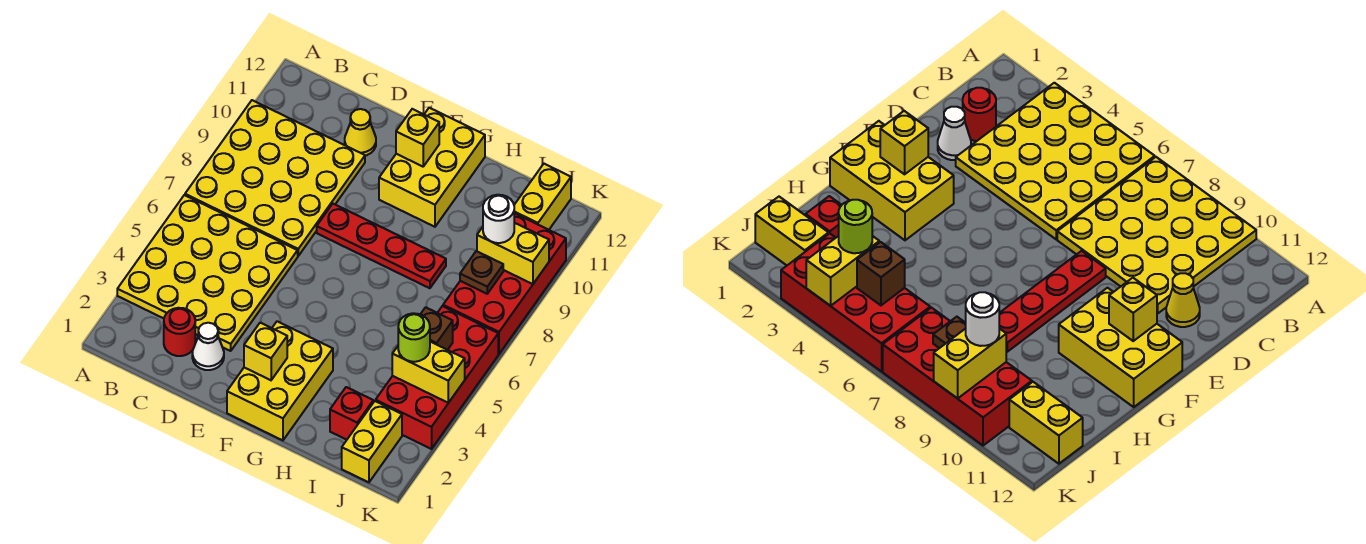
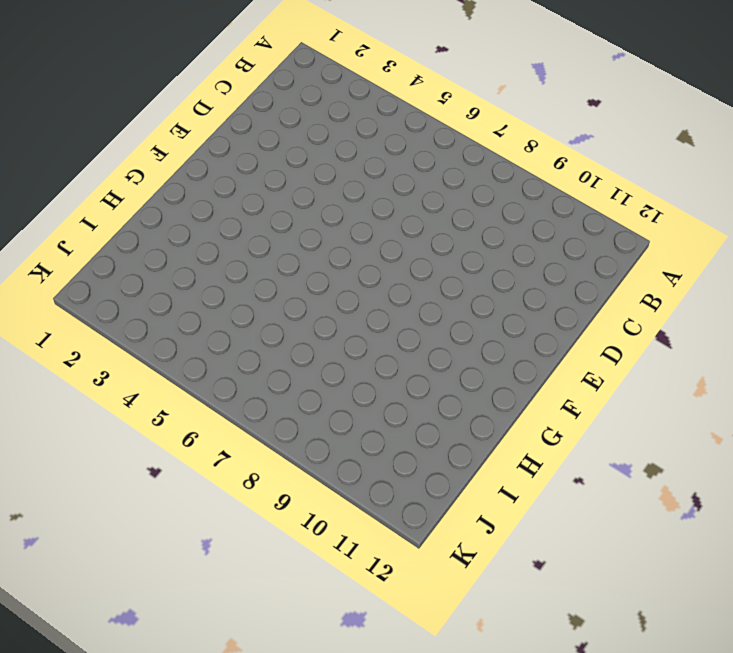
none -> yellow 4x4 plate [117,195,298,351]
none -> yellow 4x4 plate [185,100,365,256]
none -> red 1x1 round brick [164,308,195,356]

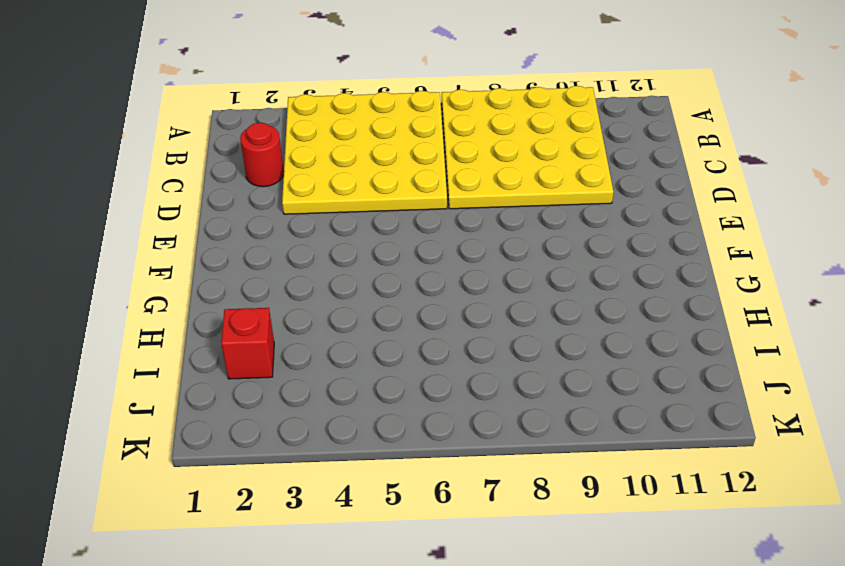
none -> white 1x1 cone [192,323,224,370]
none -> yellow 1x1 cone [345,109,376,156]
none -> red 1x4 plate [317,204,446,288]

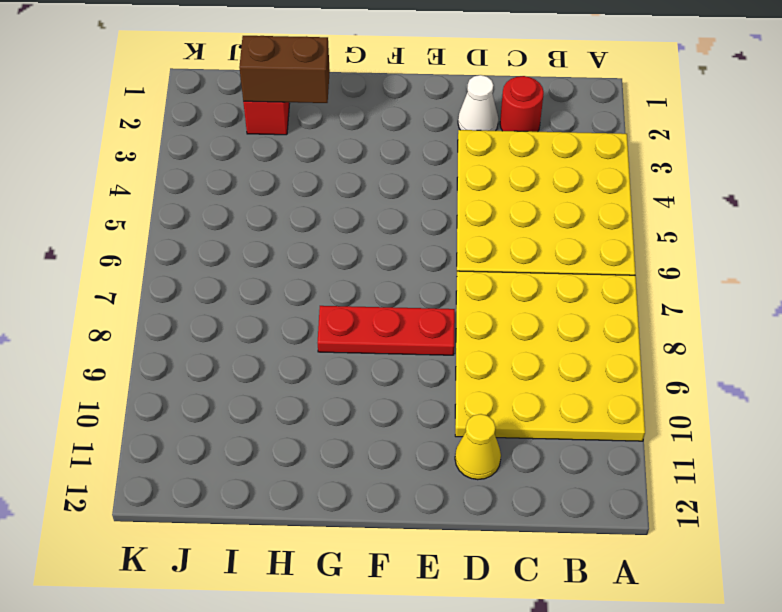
red 1x3 plate [318,306,455,355] -> red 1x4 plate [317,204,446,288]
brown 1x2 brick [239,36,330,103] -> none
none -> yellow 2x3 brick [227,321,333,440]
none -> yellow 2x3 brick [379,108,485,227]
none -> yellow 1x2 brick [342,401,402,482]

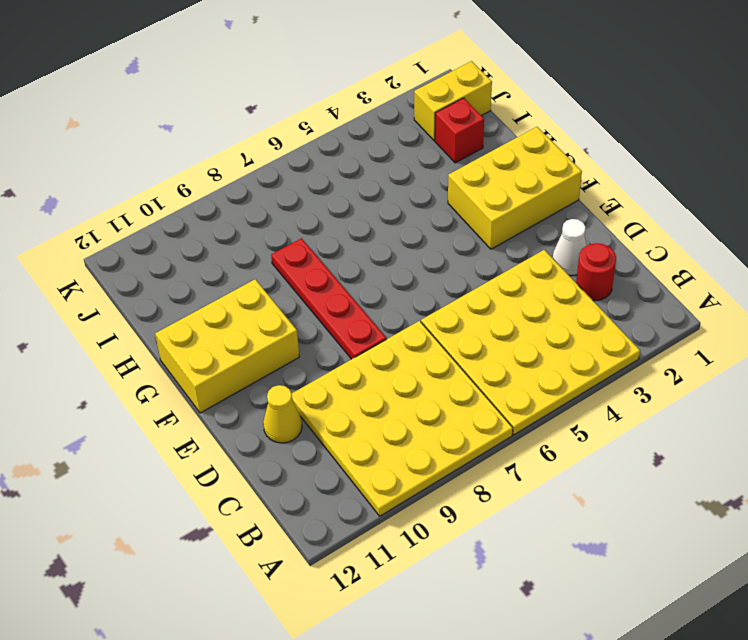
none -> red 2x4 brick [376,306,498,449]
none -> red 2x4 brick [443,213,566,354]
none -> yellow 1x2 brick [514,164,571,230]

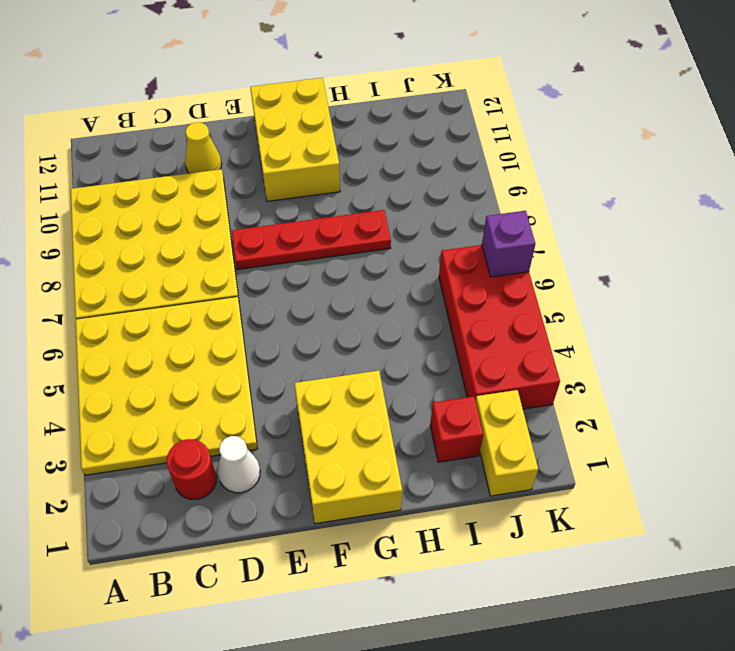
purple 1x1 brick [482,211,535,277] -> none
none -> red 2x4 brick [443,213,566,354]
none -> yellow 1x2 brick [514,164,571,230]
none -> yellow 1x1 brick [244,323,287,380]

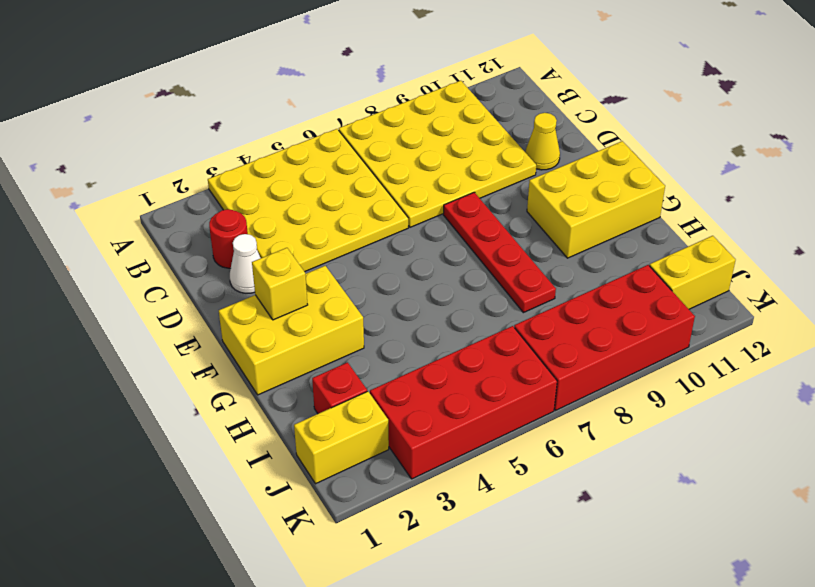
none -> yellow 1x1 brick [396,109,439,167]
none -> yellow 1x2 brick [392,342,465,403]
none -> brown 1x1 brick [420,307,453,350]

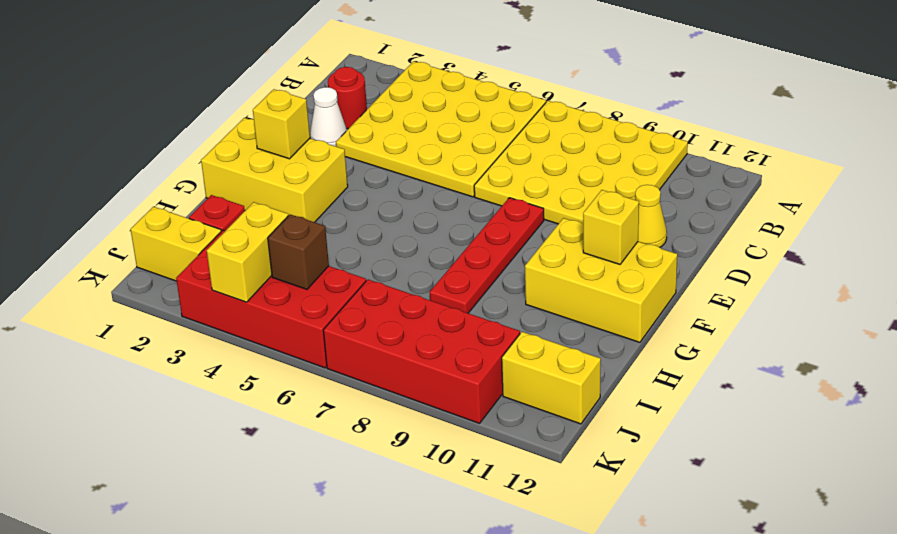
none -> brown 1x1 plate [460,251,503,294]
none -> yellow 1x2 brick [477,223,549,284]
none -> lime 1x1 round brick [398,313,430,362]

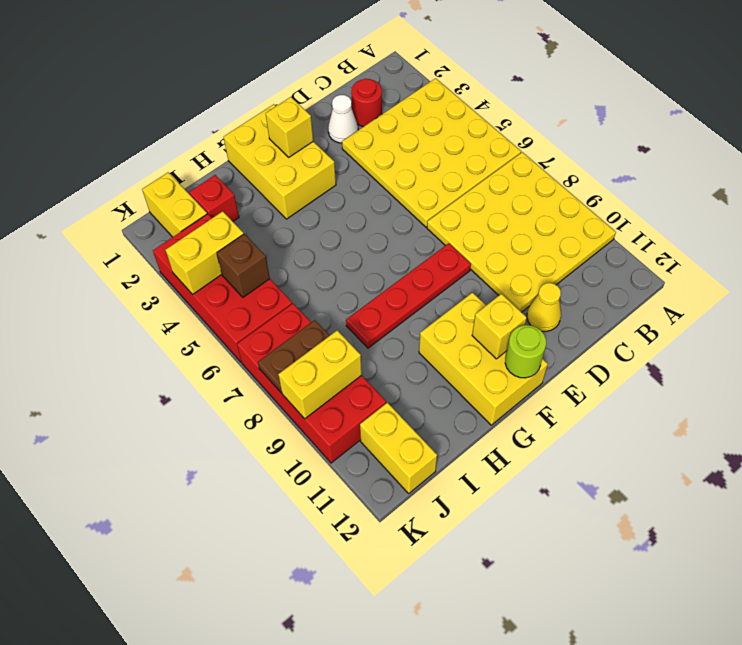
lime 1x1 round brick [505,325,546,378] -> lime 1x1 round brick moved to [398,313,430,362]
brown 1x2 plate [258,320,330,393] -> brown 1x1 plate [460,251,503,294]
none -> white 1x1 round brick [483,195,514,243]

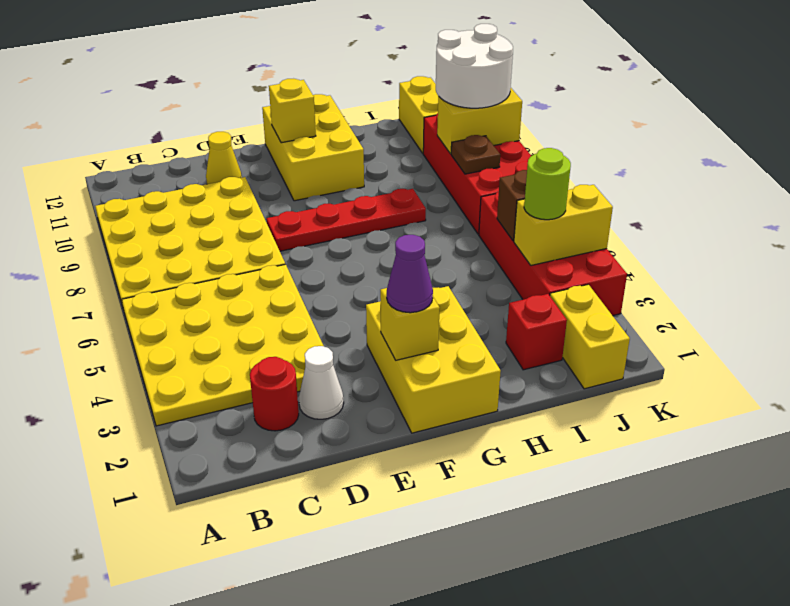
purple 1x1 cone [387,235,433,313] -> none
white 2x2 round brick [436,24,513,108] -> white 1x1 round brick [483,195,514,243]

